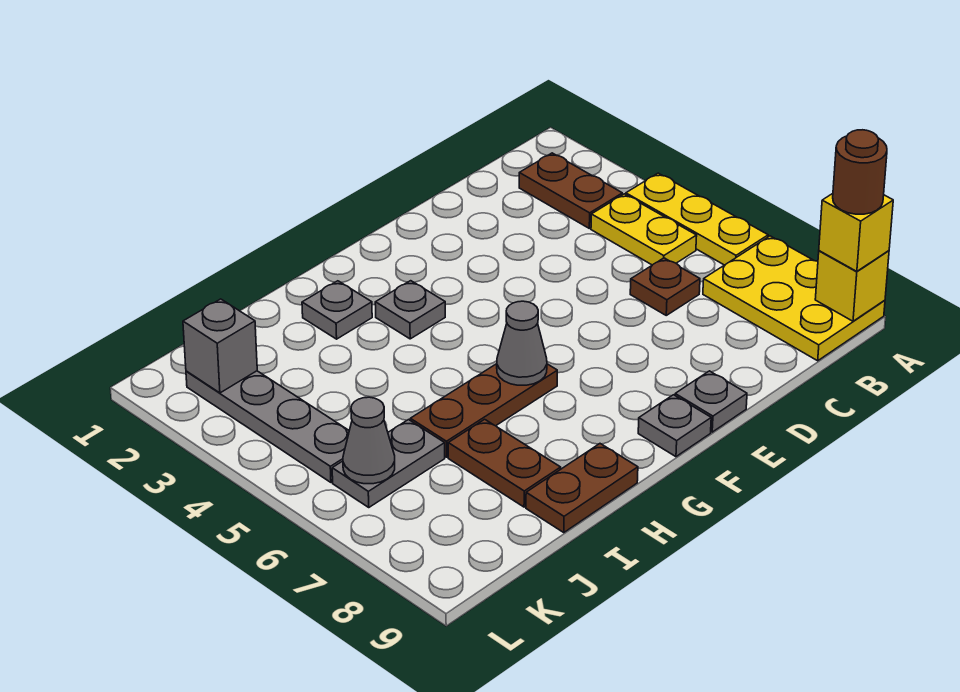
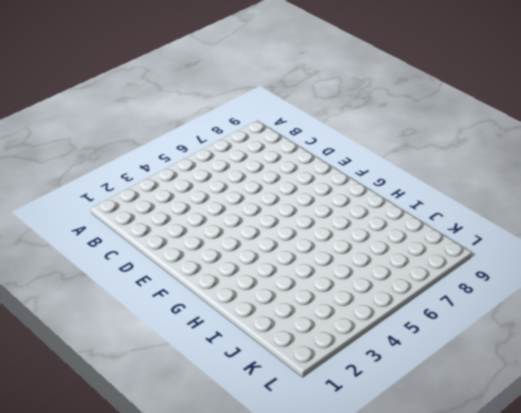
none -> yellow 1x3 plate [626,173,768,265]
none -> yellow 2x3 plate [703,236,885,361]
none -> brown 1x2 plate [519,153,622,228]

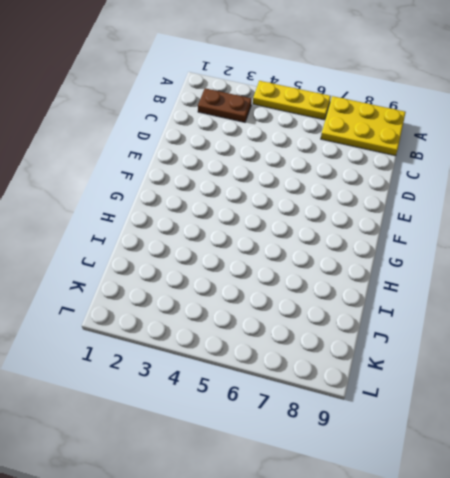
none -> yellow 1x2 plate [591,194,697,265]
none -> brown 1x1 plate [630,258,700,315]
none -> grey 1x1 plate [675,371,747,432]

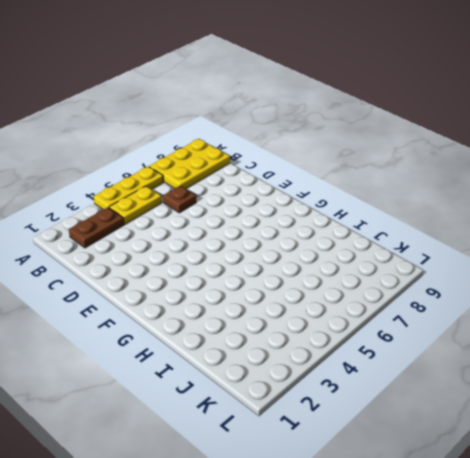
none -> grey 1x1 plate [675,371,747,432]
none -> grey 1x1 plate [638,395,711,457]
none -> grey 1x1 plate [375,281,445,339]

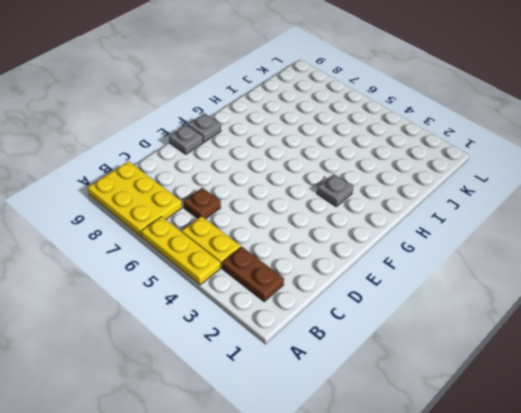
none -> brown 1x3 plate [410,364,557,457]
none -> grey 1x1 plate [302,281,372,339]
none -> brown 1x2 plate [526,444,638,532]

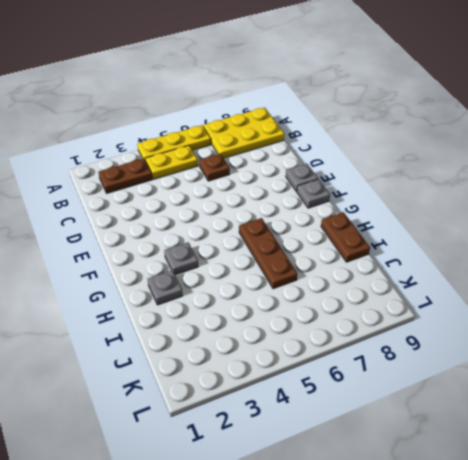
none -> brown 1x2 plate [448,419,561,507]
none -> grey 1x2 plate [332,420,445,507]
none -> grey 1x4 plate [186,371,349,482]

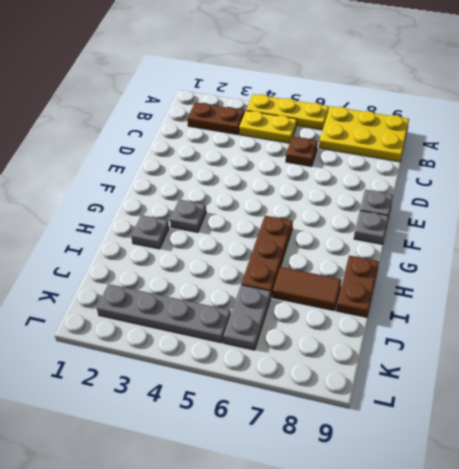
brown 1x2 tile [273,267,342,311] -> brown 1x2 plate [448,419,561,507]
none -> yellow 1x1 brick [815,251,889,321]
none -> grey 1x1 cone [497,301,547,385]
none -> grey 1x1 brick [183,299,257,393]

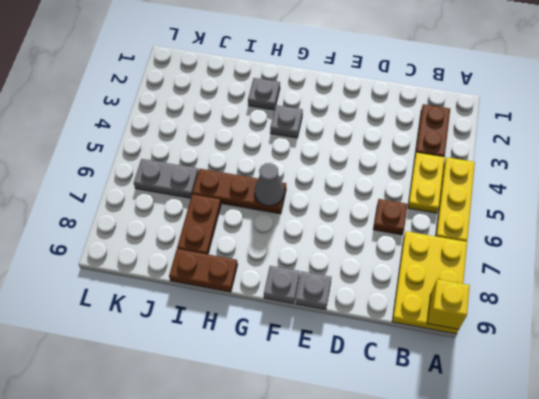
none -> grey 1x4 plate [186,371,349,482]
none -> grey 1x1 brick [183,299,257,393]
none -> grey 1x1 cone [343,397,395,484]

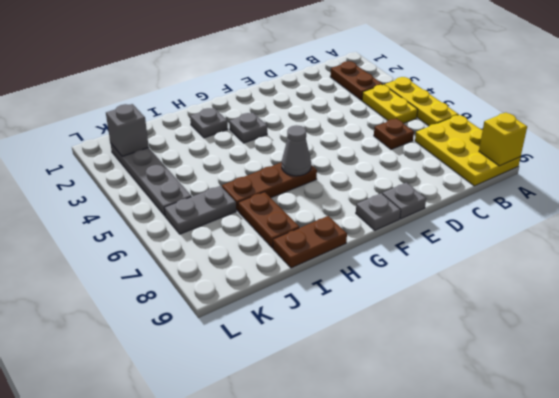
none -> grey 1x1 cone [343,397,395,484]
none -> yellow 1x1 brick [819,194,893,271]
none -> brown 1x1 round brick [833,130,887,214]

